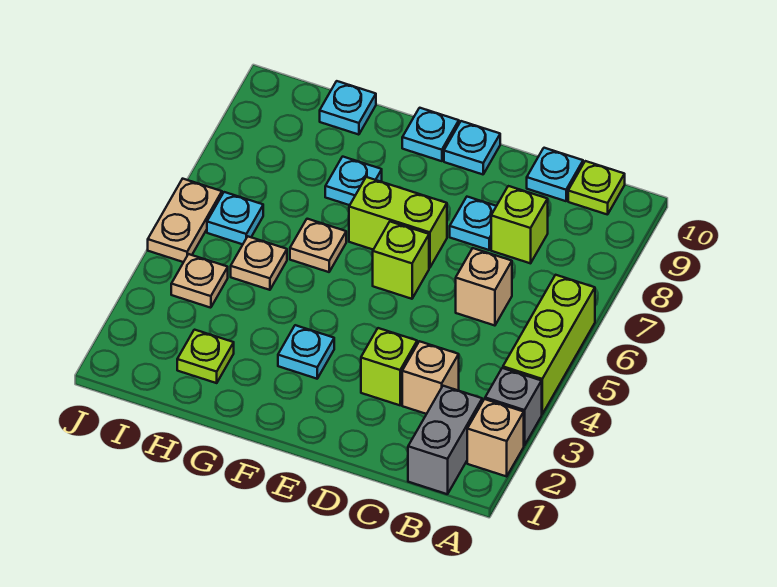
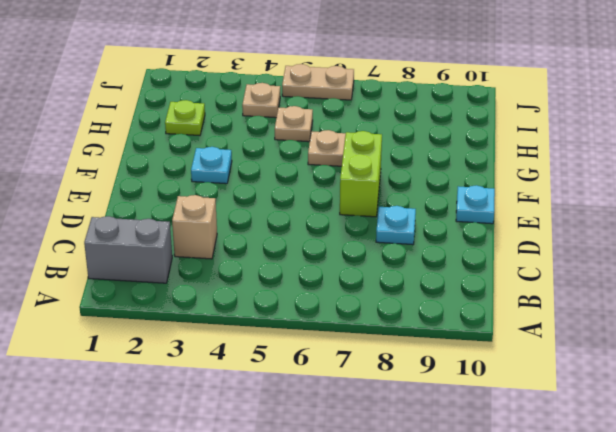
none -> tan 1x1 brick [467,399,524,476]
none -> grey 1x1 brick [485,368,542,445]
none -> lime 1x3 brick [503,275,595,414]

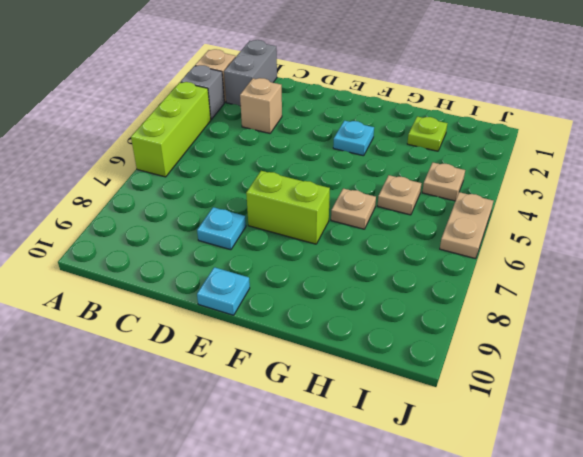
none -> lime 1x1 plate [568,161,625,215]
none -> tan 1x1 brick [456,248,512,326]
none -> lime 1x1 brick [491,186,548,263]

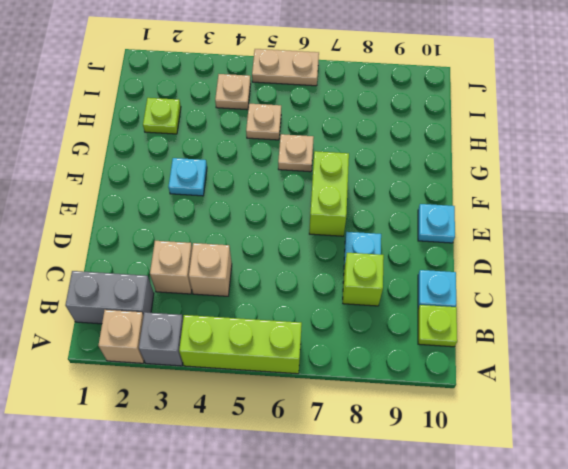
tan 1x1 brick [189,243,232,296] -> tan 1x1 brick moved to [456,248,512,326]
none -> lime 1x1 brick [361,328,417,405]
none -> lime 1x1 brick [373,222,429,299]
none -> cyan 1x1 plate [402,108,459,161]

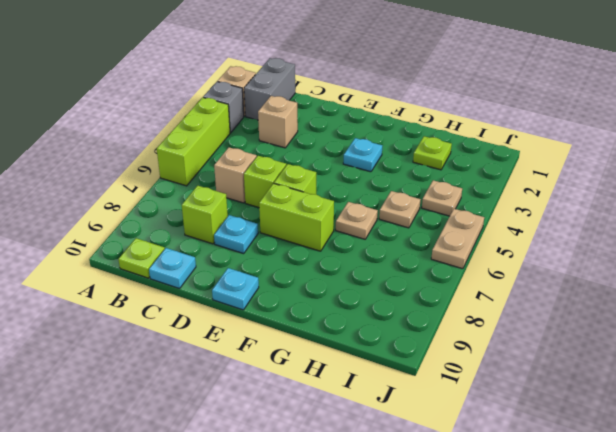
lime 1x1 brick [244,156,286,208] -> lime 1x1 brick moved to [361,328,417,405]
none -> cyan 1x1 plate [402,108,459,161]
none -> cyan 1x1 plate [325,157,382,205]
none -> cyan 1x1 plate [320,81,376,135]

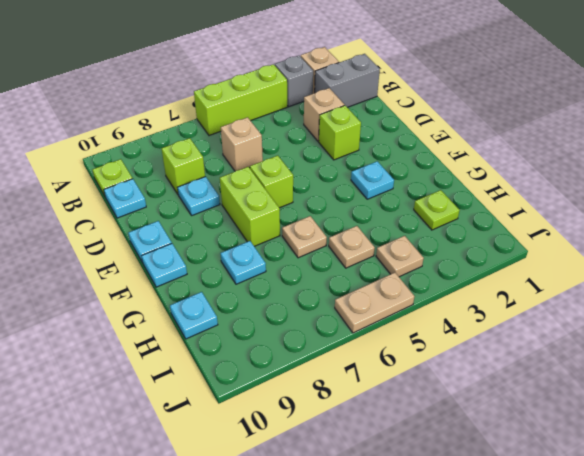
none -> cyan 1x1 plate [207,192,263,244]

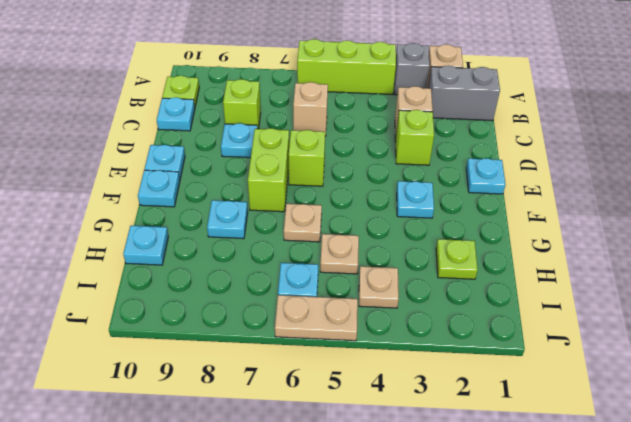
cyan 1x1 plate [466,158,505,194] -> none

